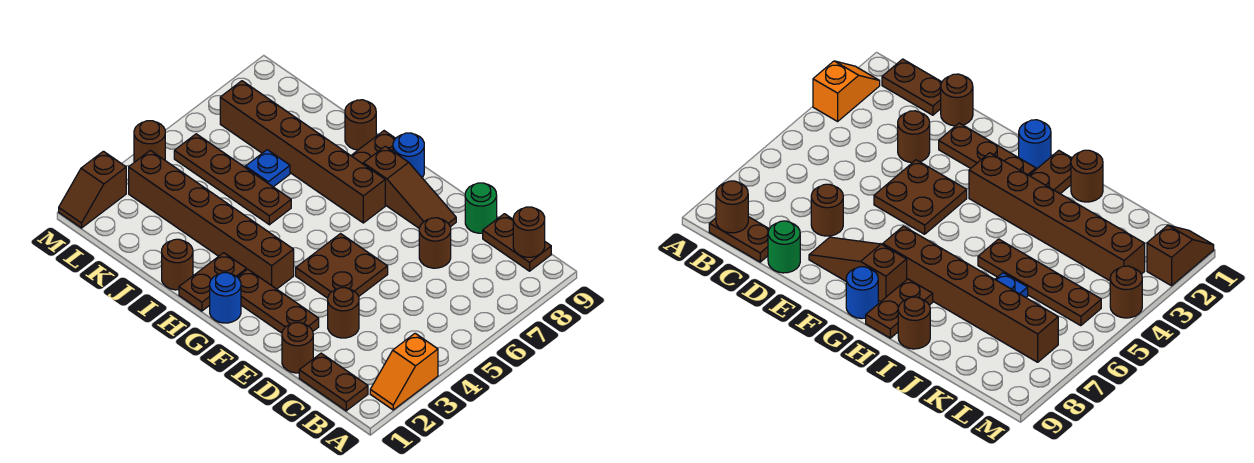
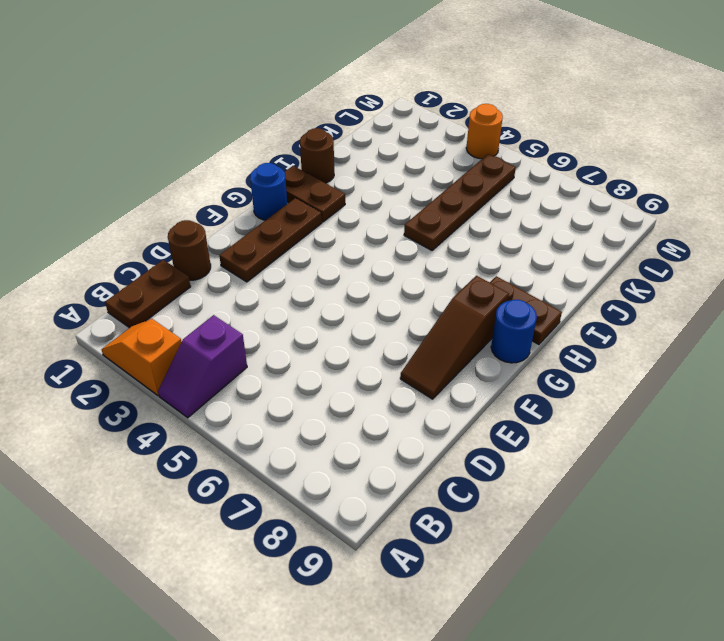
purple 1x2 slope [158,315,247,418] -> none
orange 1x1 round brick [466,104,503,159] -> brown 1x1 round brick [134,121,165,162]
none -> brown 1x2 plate [483,214,551,271]
none -> brown 1x1 round brick [328,288,359,338]
none -> brown 1x1 round brick [419,218,451,268]

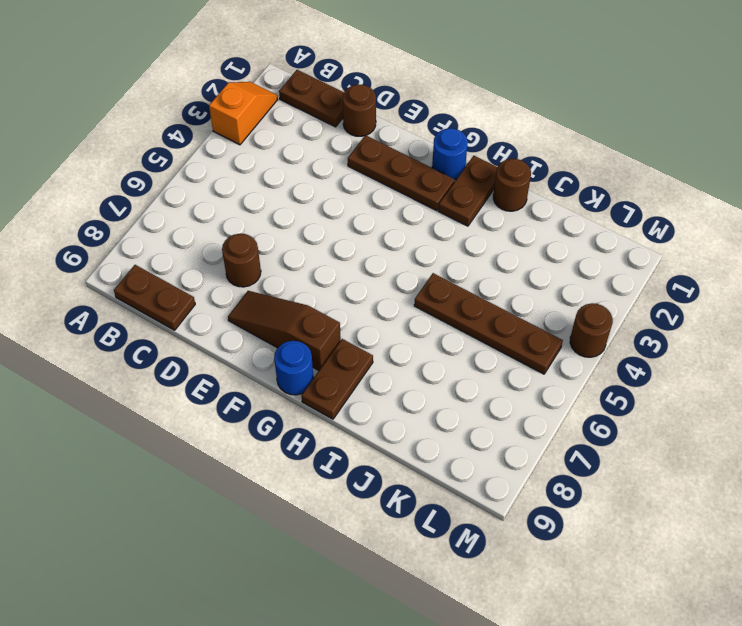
none -> brown 1x1 round brick [328,288,359,338]
none -> green 1x1 round brick [465,183,497,233]
none -> brown 2x2 plate [296,234,388,298]

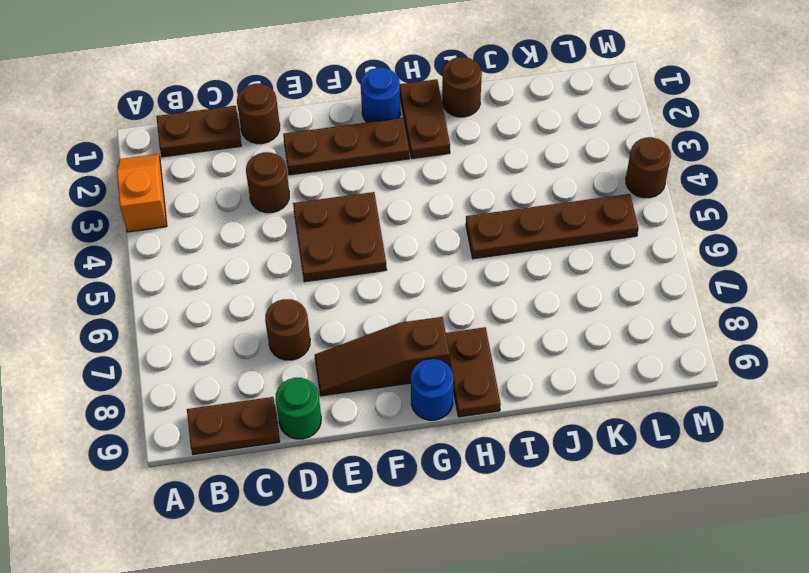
none -> brown 1x6 brick [129,150,294,289]
none -> brown 1x6 brick [220,81,385,223]
none -> brown 1x1 round brick [345,100,376,150]

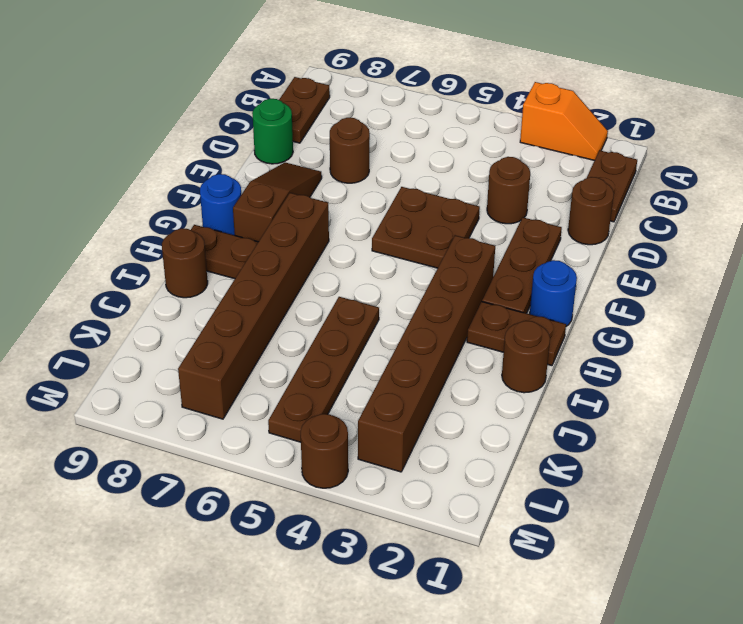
none -> blue 1x1 plate [245,150,290,187]
none -> brown 1x2 slope [59,151,126,228]
none -> brown 1x1 round brick [513,207,545,257]

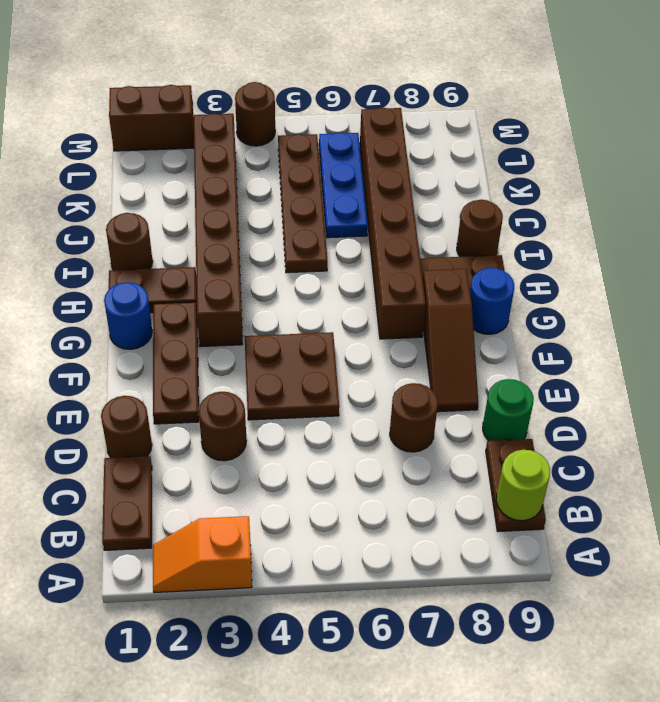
lime 1x1 round brick [496,450,550,521] -> brown 1x1 round brick [513,207,545,257]
blue 1x3 plate [319,133,368,238] -> blue 1x1 plate [245,150,290,187]
brown 1x2 brick [109,85,194,151] -> brown 1x2 slope [59,151,126,228]

